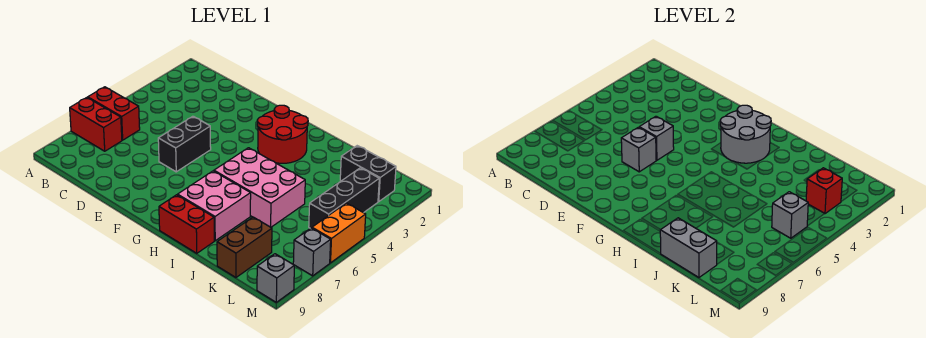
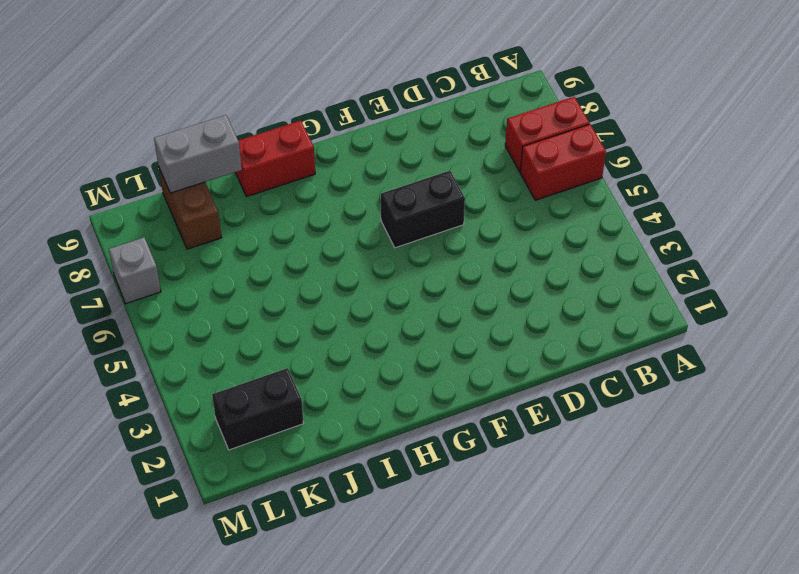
black 1x2 brick [381,171,465,248] -> black 1x2 brick turned to [158,116,211,172]
none -> red 2x2 round brick [257,105,308,163]
none -> pink 2x3 brick [214,148,305,227]
none -> pink 2x2 brick [178,171,251,241]

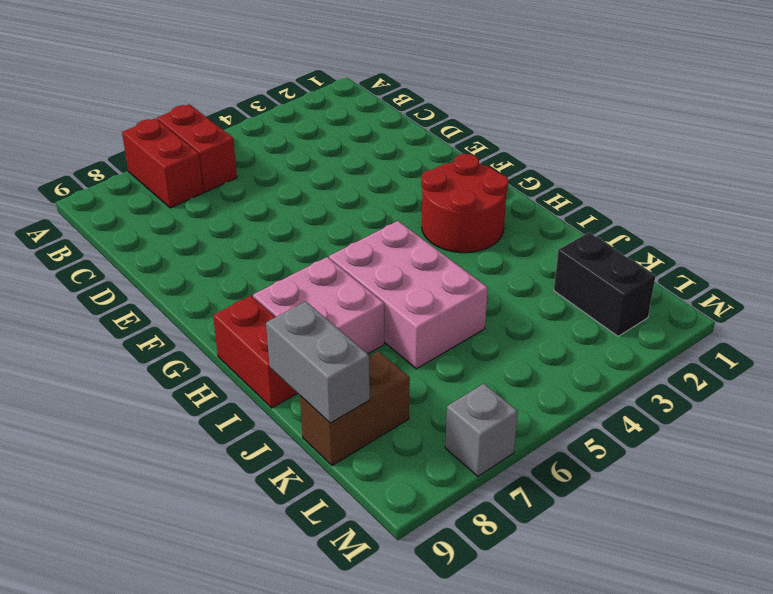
none -> black 1x2 brick [158,116,211,172]
none -> black 1x3 brick [309,168,379,228]
none -> orange 1x2 brick [312,203,366,263]

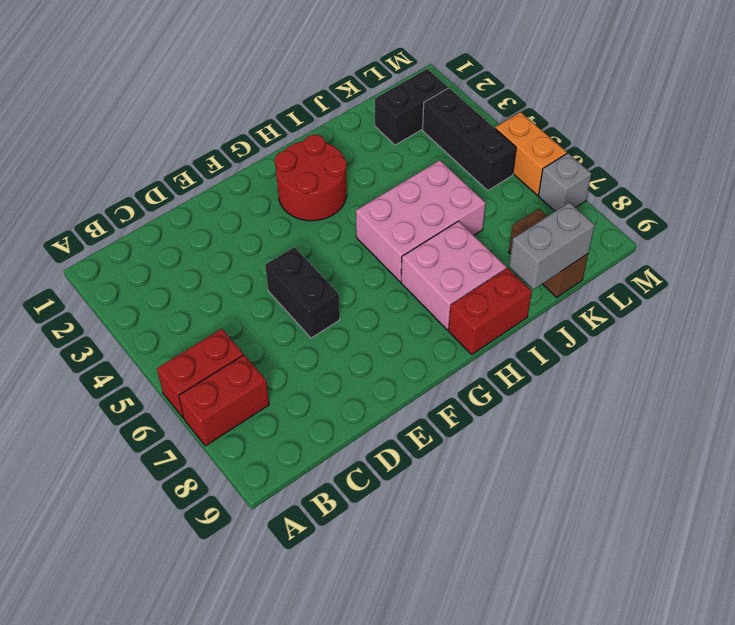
none -> grey 1x1 brick [257,254,294,302]
none -> grey 1x1 brick [639,116,674,160]
none -> grey 1x1 brick [621,127,656,172]

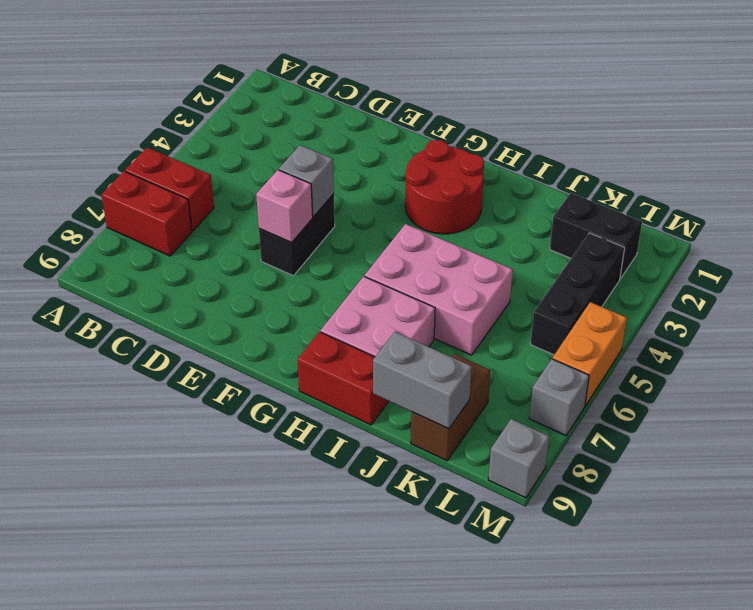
pink 1x1 brick [256,170,313,243] -> grey 1x1 brick [621,127,656,172]
none -> grey 2x2 round brick [720,105,771,163]
none -> red 1x1 brick [806,168,842,214]
none -> grey 1x1 brick [772,192,808,238]

